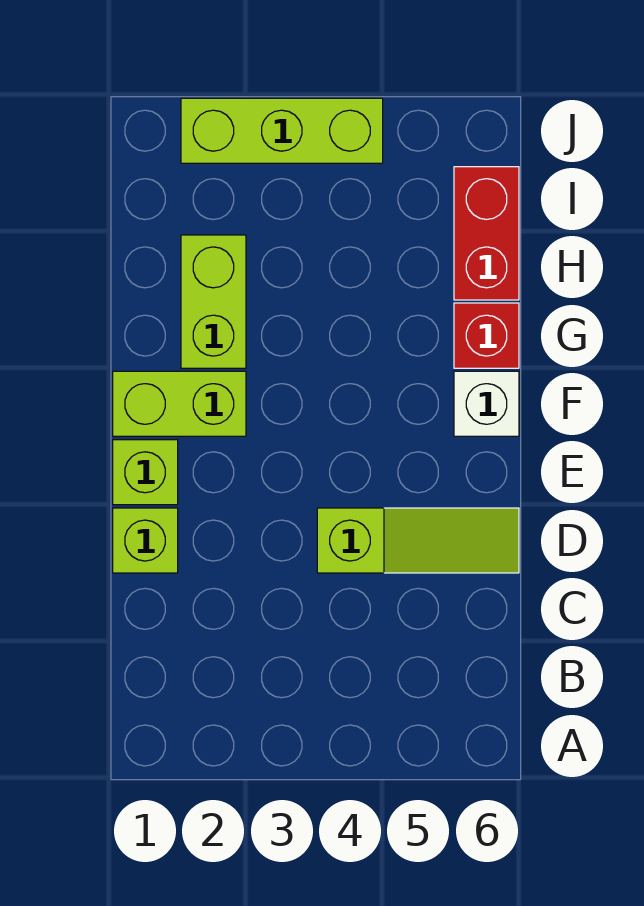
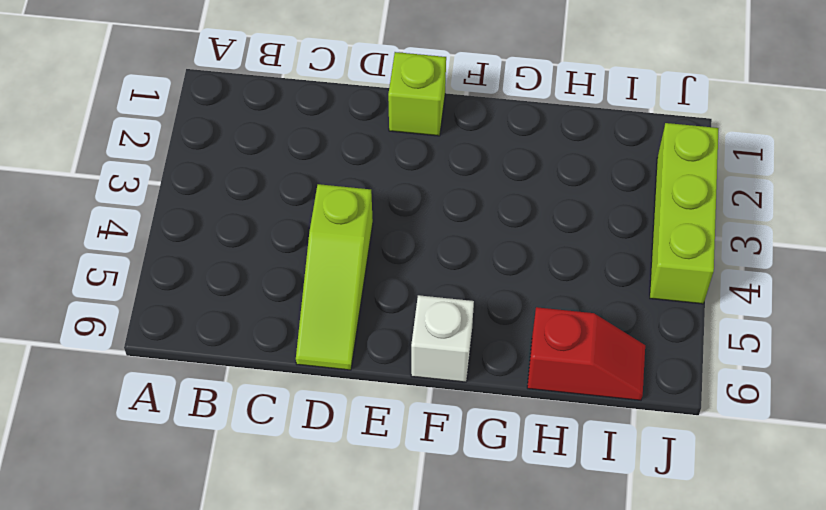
red 1x2 slope [527,307,645,400] -> red 1x2 brick [454,167,519,300]
none -> lime 1x1 brick [113,508,178,573]
none -> lime 1x2 brick [113,371,246,436]

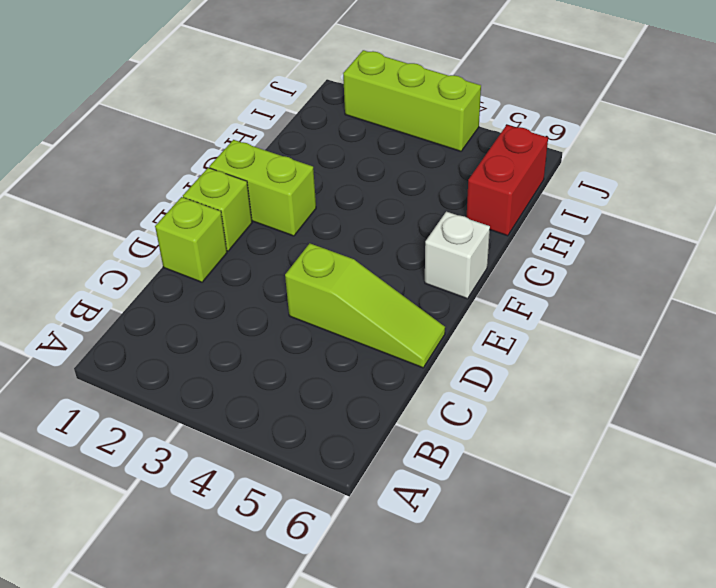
none -> lime 1x2 brick [181,235,246,368]
none -> red 1x1 brick [454,303,519,368]

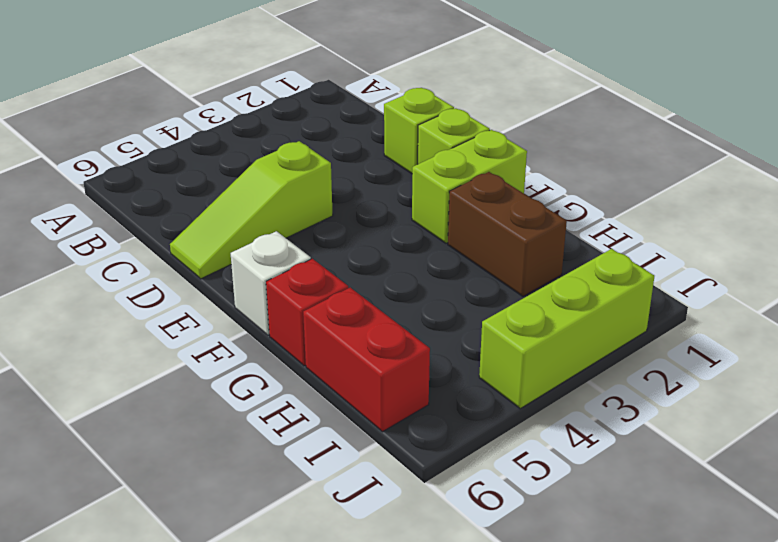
brown 1x2 brick [448,172,567,296] -> lime 1x2 brick [181,235,246,368]

